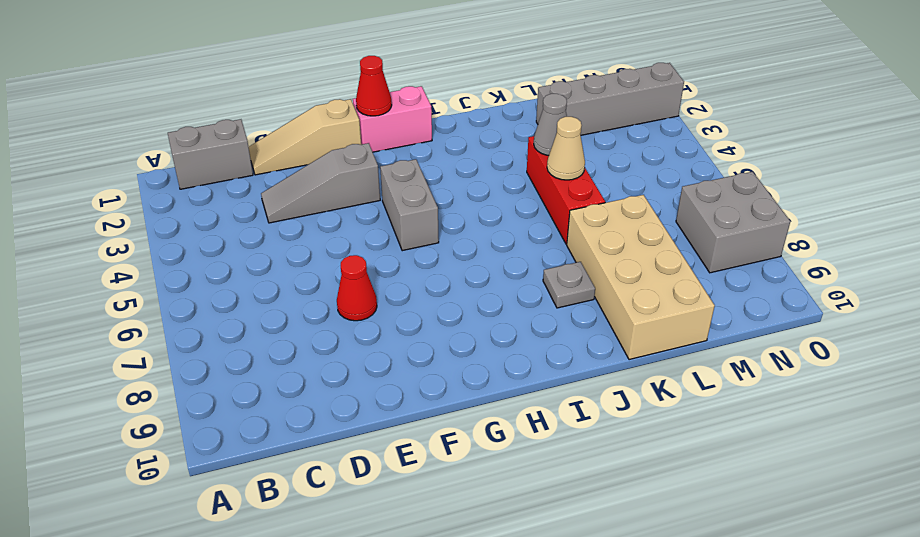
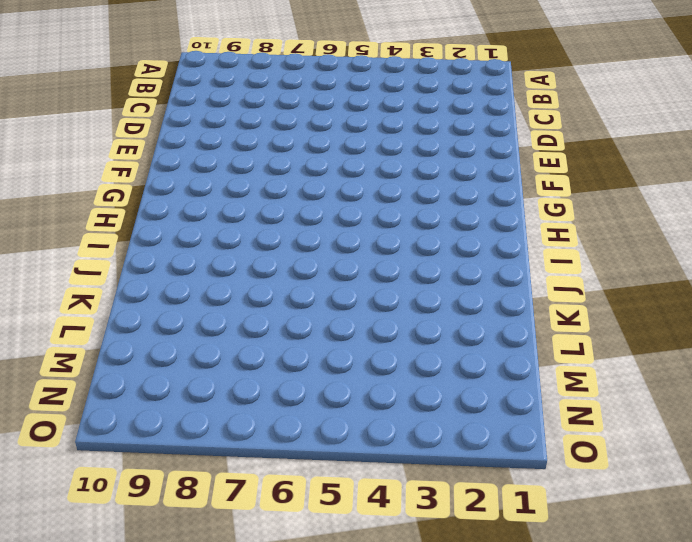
none -> grey 1x2 brick [168,119,253,189]
none -> tan 1x3 slope [249,99,361,175]
none -> grey 1x3 slope [261,143,380,223]

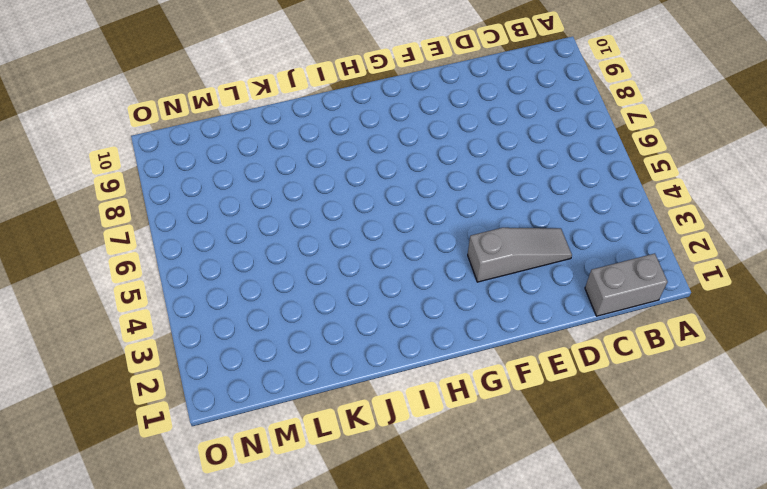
none -> tan 1x3 slope [249,99,361,175]
none -> red 1x1 cone [337,255,377,321]
none -> pink 1x2 brick [353,86,432,152]

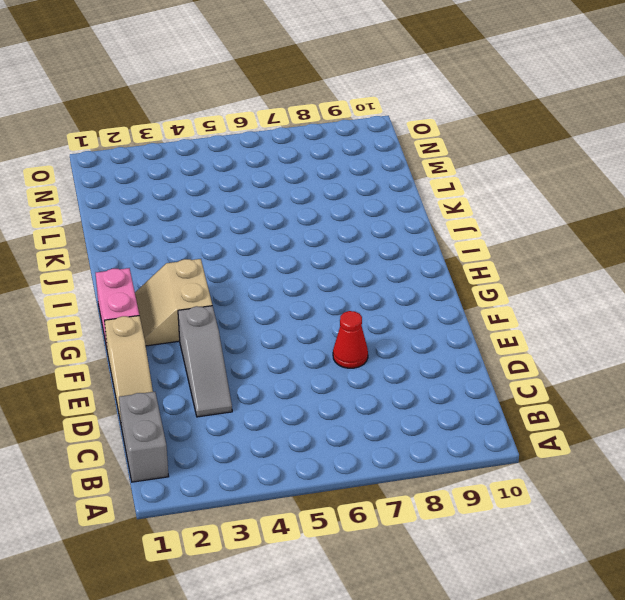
tan 2x2 slope [135,259,212,346] -> none
none -> grey 1x2 brick [380,159,439,251]
none -> grey 1x1 plate [543,262,595,308]
none -> red 1x3 brick [527,136,605,244]

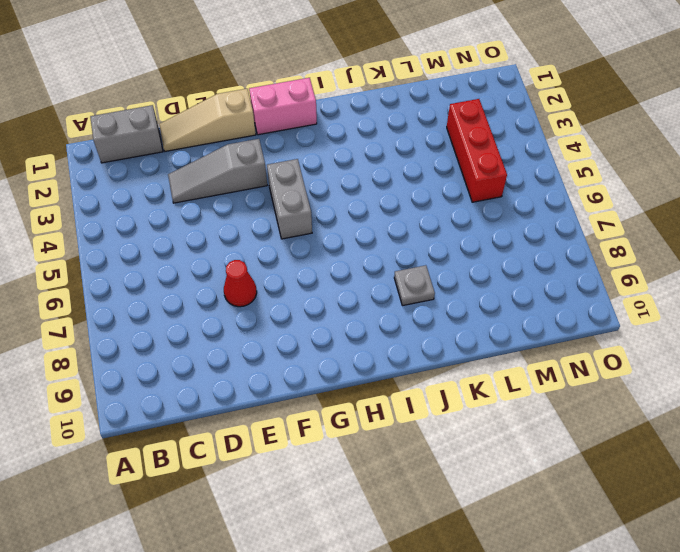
red 1x3 brick [447,99,507,202] -> red 1x3 brick moved to [527,136,605,244]
none -> tan 2x4 brick [567,195,715,360]
none -> grey 1x4 brick [536,63,684,135]
none -> grey 2x2 brick [676,172,790,273]

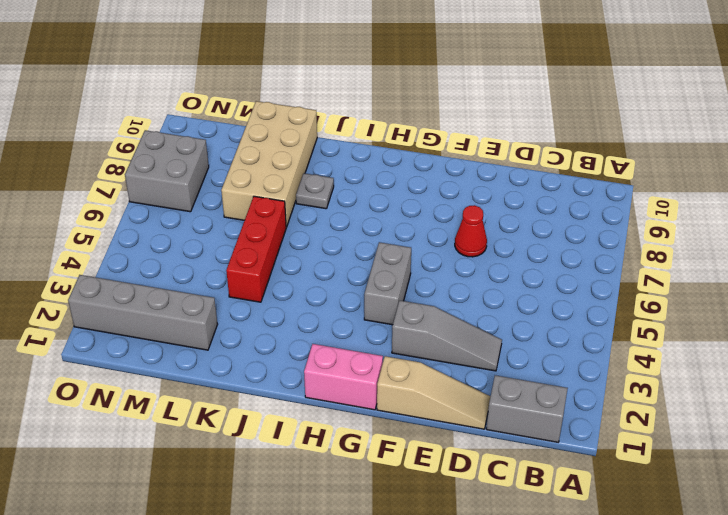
none -> red 1x1 cone [356,56,392,116]
none -> grey 1x1 cone [534,94,567,156]
none -> tan 1x1 cone [547,117,585,180]

